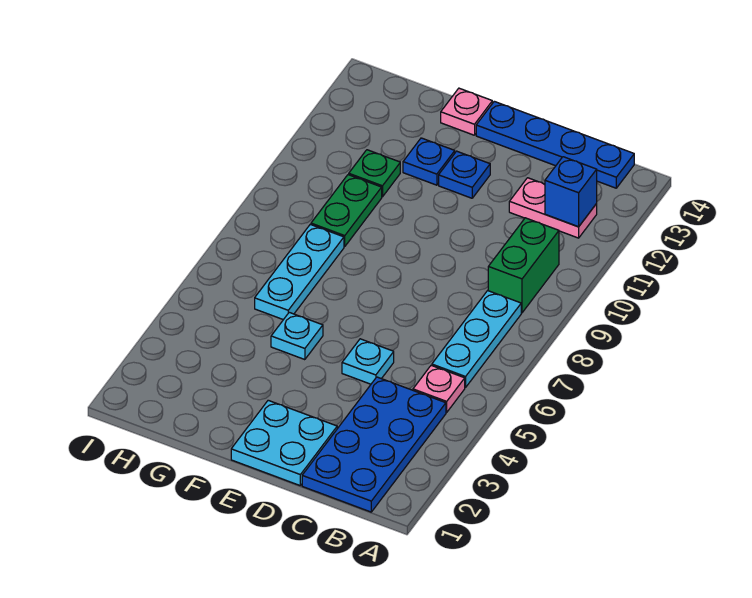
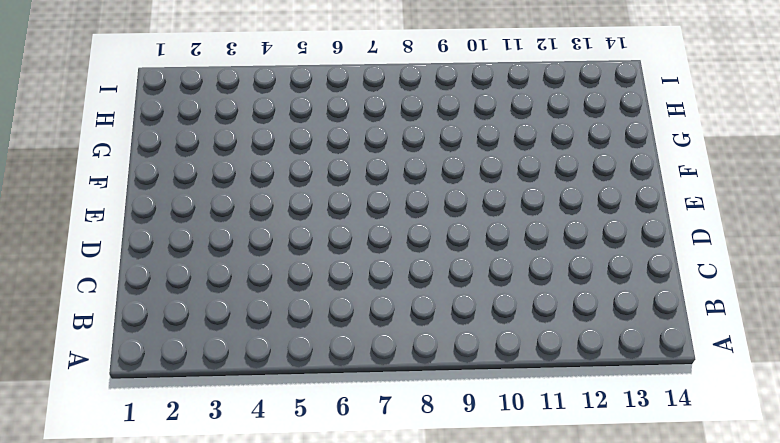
none -> blue 2x4 plate [302,377,446,512]
none -> pink 1x1 plate [413,365,465,412]
none -> cyan 1x3 plate [432,291,521,388]

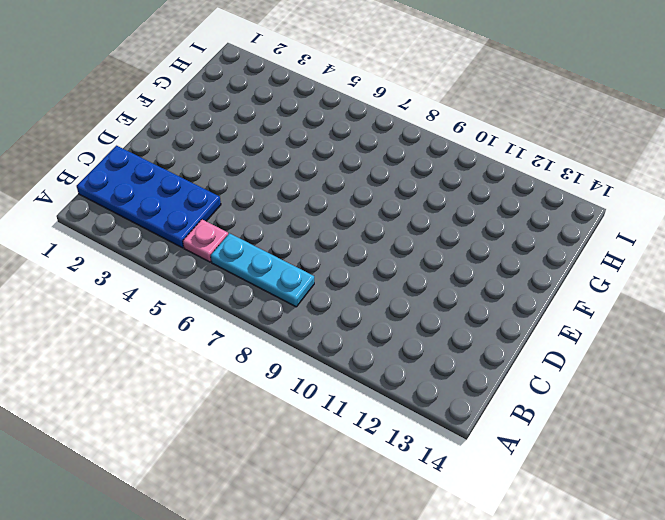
none -> green 1x2 brick [488,218,559,313]
none -> pink 1x2 plate [509,178,597,238]
none -> blue 1x4 plate [476,101,634,188]

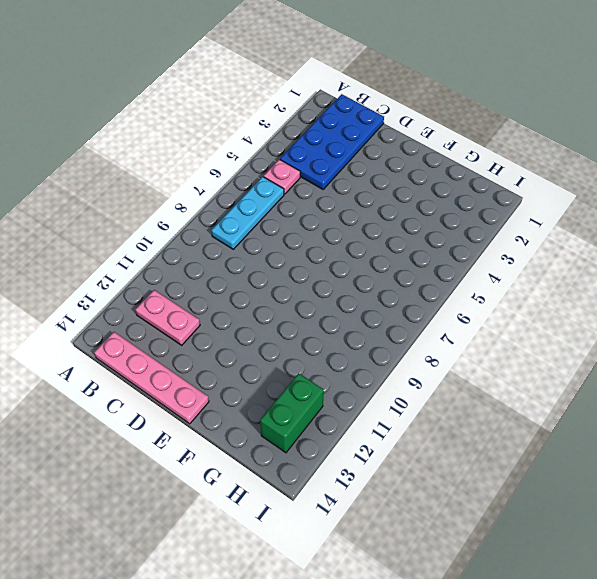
pink 1x4 plate [94,332,209,424] -> blue 1x4 plate [476,101,634,188]
green 1x2 brick [260,373,324,453] -> green 1x2 brick moved to [488,218,559,313]
none -> cyan 2x2 plate [231,400,337,485]
none -> cyan 1x1 plate [342,339,394,384]
none -> blue 1x1 plate [439,151,490,198]

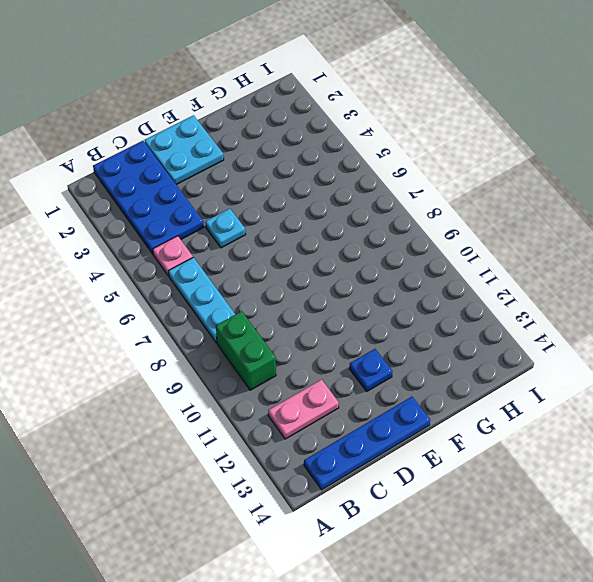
none -> cyan 1x1 plate [271,312,323,360]
none -> blue 1x1 plate [403,138,455,185]
none -> pink 1x1 plate [441,88,492,135]

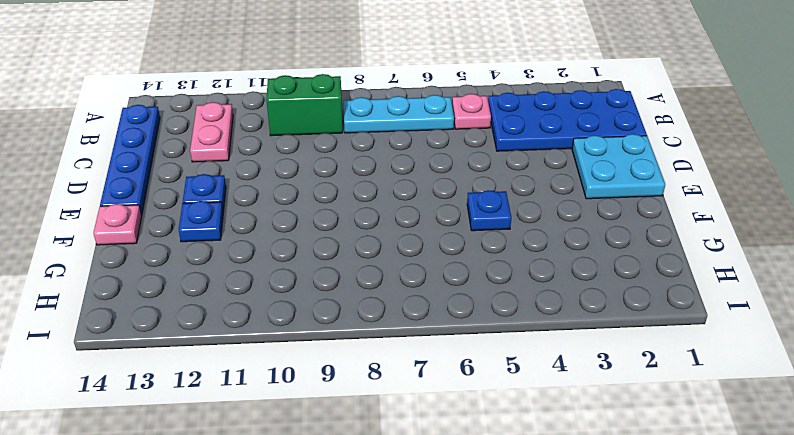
blue 1x1 plate [467,190,511,231] -> cyan 1x1 plate [271,312,323,360]
none -> cyan 1x1 plate [342,339,394,384]
none -> cyan 1x3 plate [255,224,344,320]
none -> green 1x2 plate [311,175,382,247]

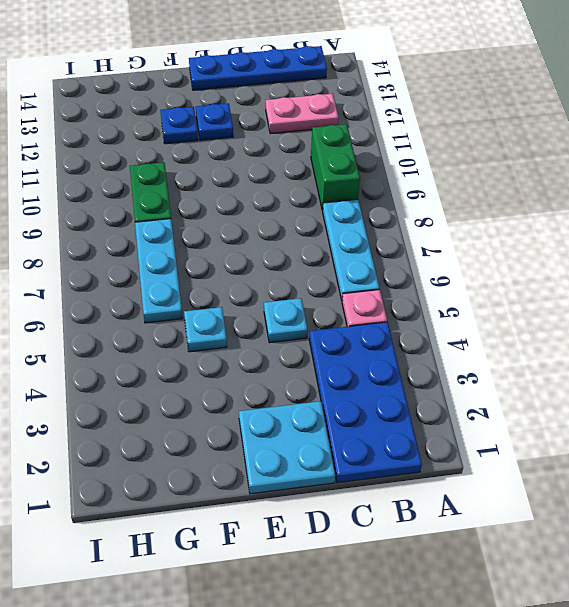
none -> pink 1x1 plate [441,88,492,135]
none -> green 1x1 plate [349,150,400,197]
none -> blue 1x1 brick [545,157,597,227]

